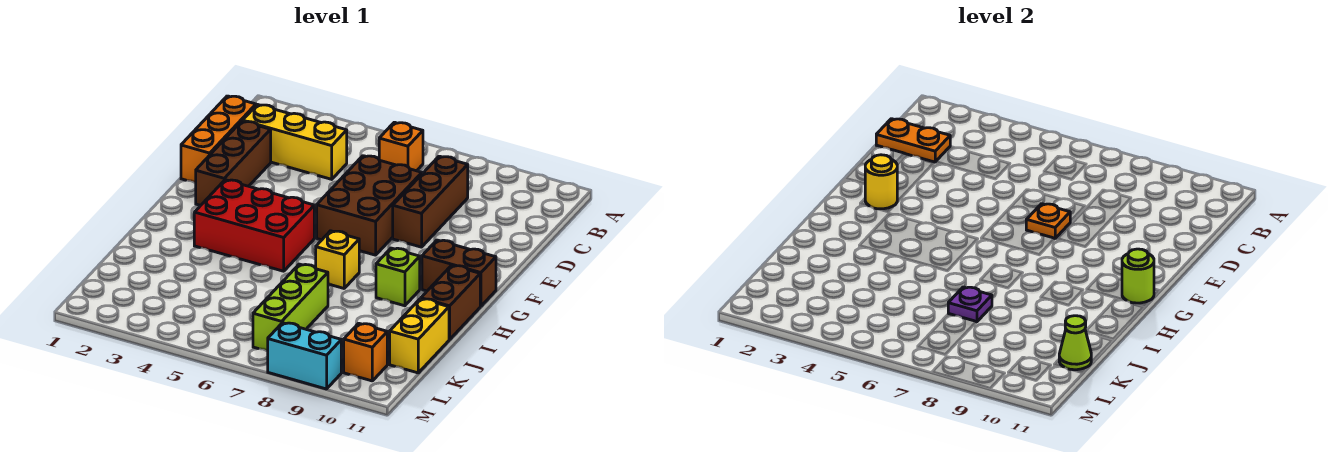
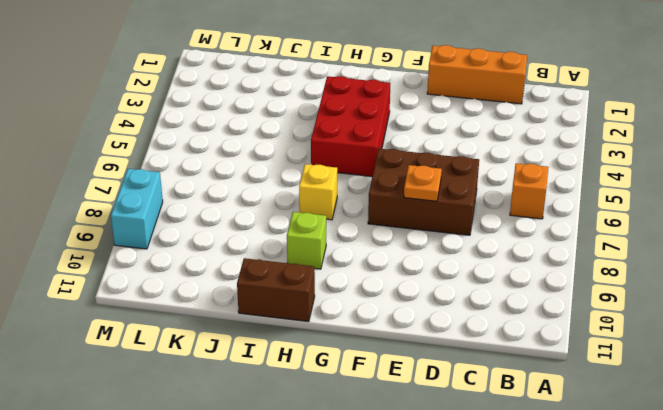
none -> yellow 1x3 brick [243,105,347,179]
none -> brown 1x3 brick [393,156,468,247]
none -> brown 1x3 brick [196,121,271,205]

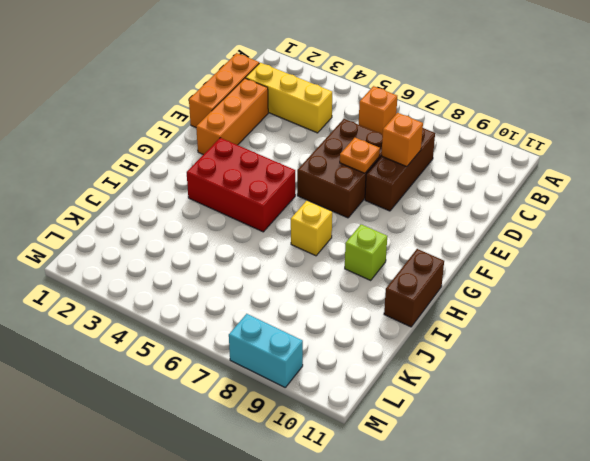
orange 1x3 brick [196,78,268,155] -> brown 1x3 brick [196,121,271,205]
orange 1x1 brick [381,113,423,167] -> orange 1x1 brick moved to [344,323,387,381]
none -> brown 1x2 brick [422,240,496,306]
none -> lime 1x3 brick [253,264,328,351]
none -> yellow 1x2 brick [390,299,449,373]

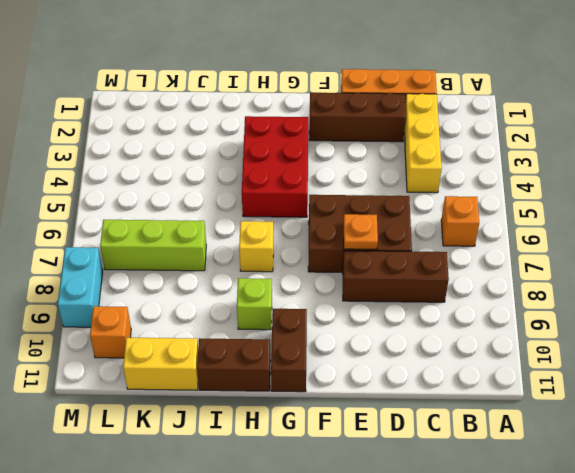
none -> orange 1x2 plate [876,119,950,162]
none -> yellow 1x1 round brick [865,155,897,209]
none -> lime 1x1 round brick [1122,249,1154,303]

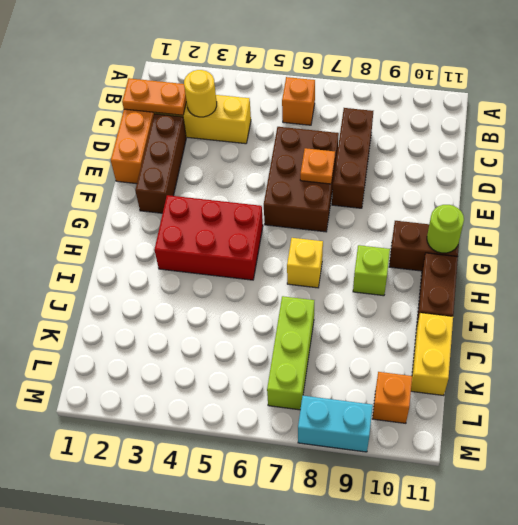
yellow 1x1 round brick [184,70,217,117] -> yellow 1x1 round brick moved to [865,155,897,209]
none -> purple 1x1 plate [948,287,992,322]
none -> lime 1x1 cone [1059,316,1091,370]

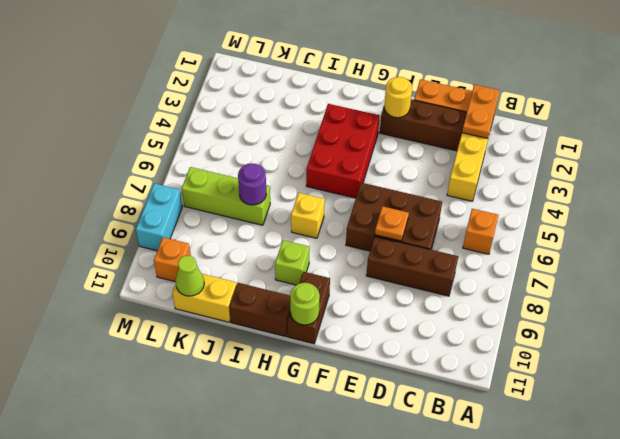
purple 1x1 round brick [238,164,266,205] -> purple 1x1 plate [948,287,992,322]

